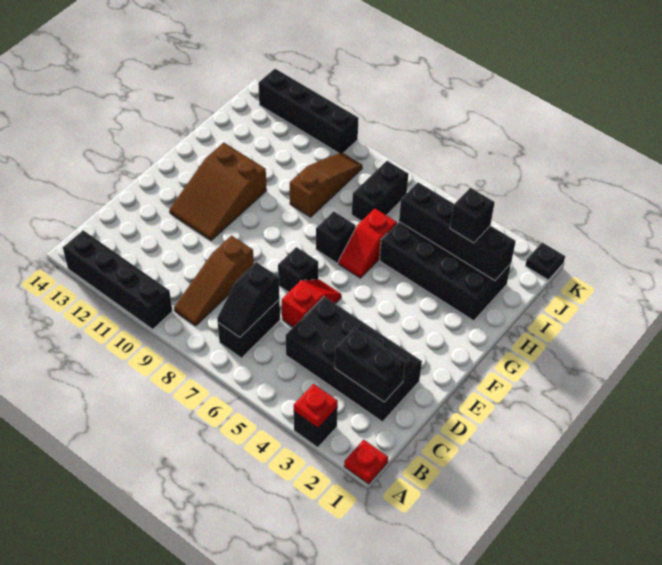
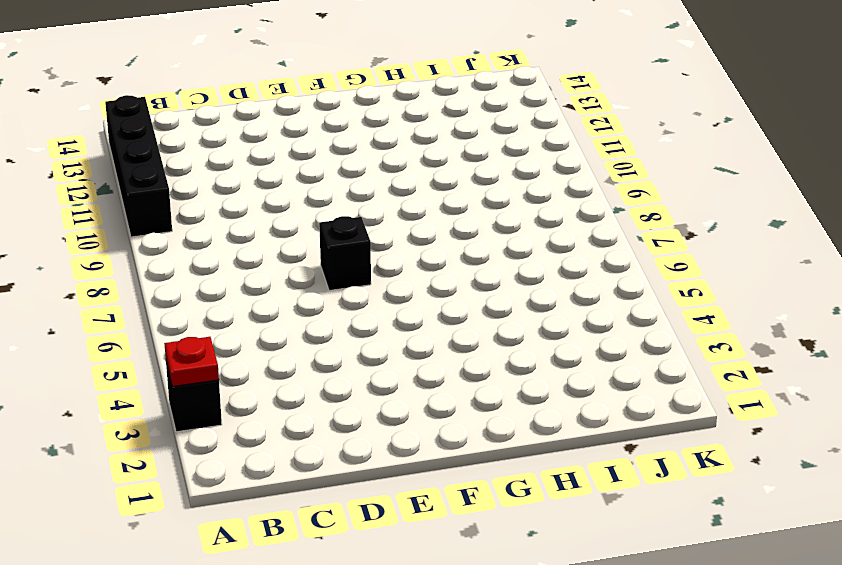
none -> red 1x1 plate [344,440,388,484]
none -> black 1x2 brick [218,299,280,358]
none -> brown 1x3 slope [174,236,254,326]

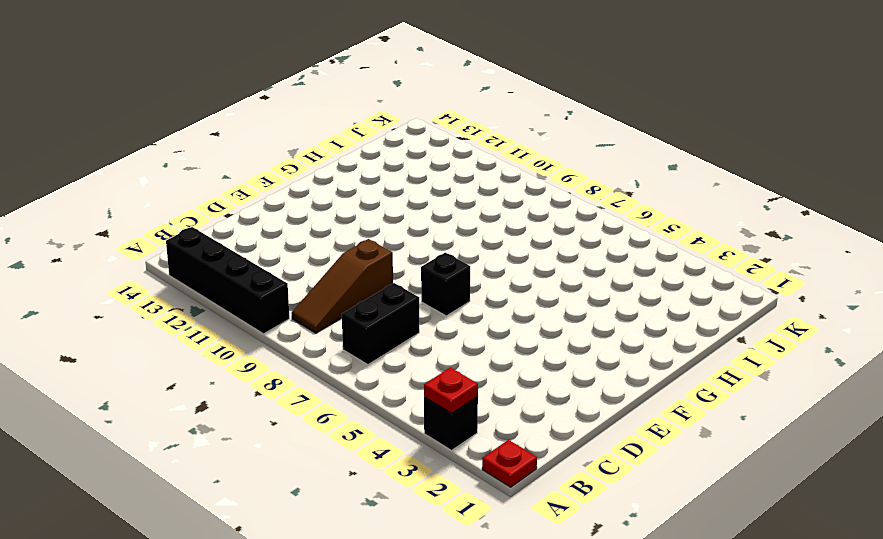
none -> black 2x4 brick [286,297,422,422]
none -> red 1x2 slope [282,279,341,327]
none -> brown 2x3 slope [169,143,267,240]

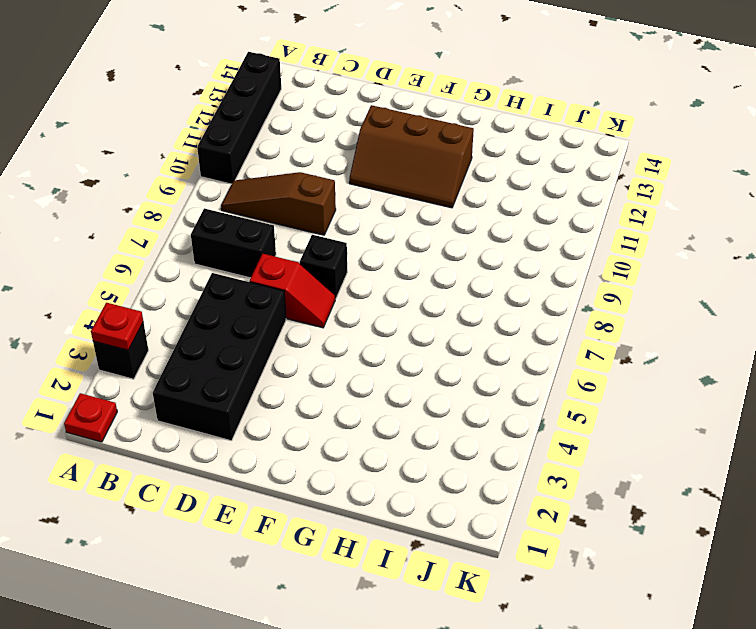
brown 2x3 slope [349,105,474,208] -> brown 2x3 slope turned to [169,143,267,240]
none -> red 1x2 slope [339,208,397,278]
none -> black 1x1 brick [316,211,356,263]
none -> black 2x4 brick [380,222,511,321]

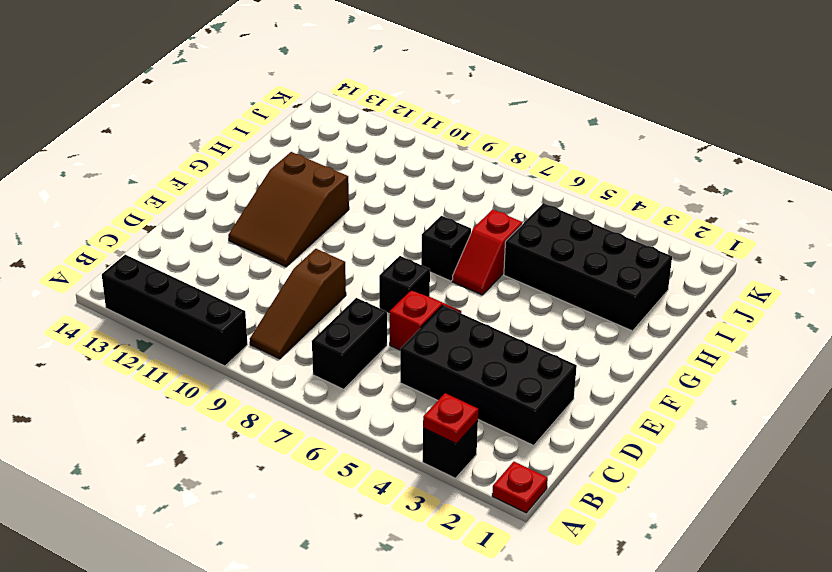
none -> brown 1x3 slope [290,152,362,217]
none -> black 1x2 brick [352,161,408,221]
none -> black 1x1 plate [525,243,565,280]

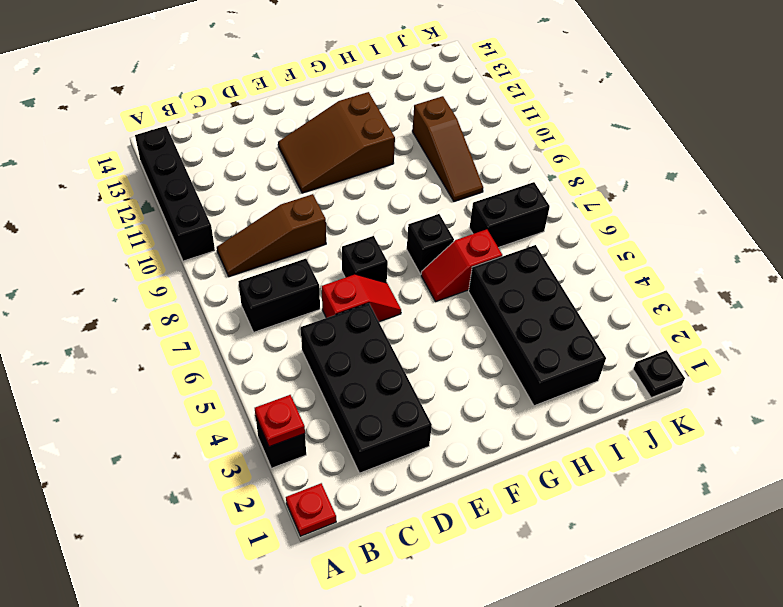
brown 1x3 slope [412,96,483,202] -> brown 1x3 slope turned to [290,152,362,217]
none -> black 1x4 brick [258,69,359,153]
none -> black 1x2 slope [217,262,280,337]
none -> black 1x2 brick [335,327,405,402]

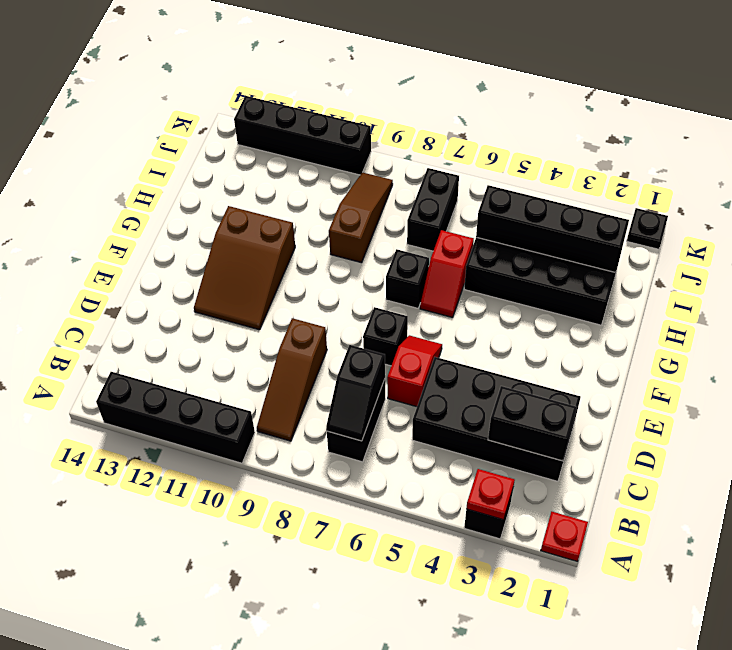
none -> black 1x1 brick [450,188,495,243]

